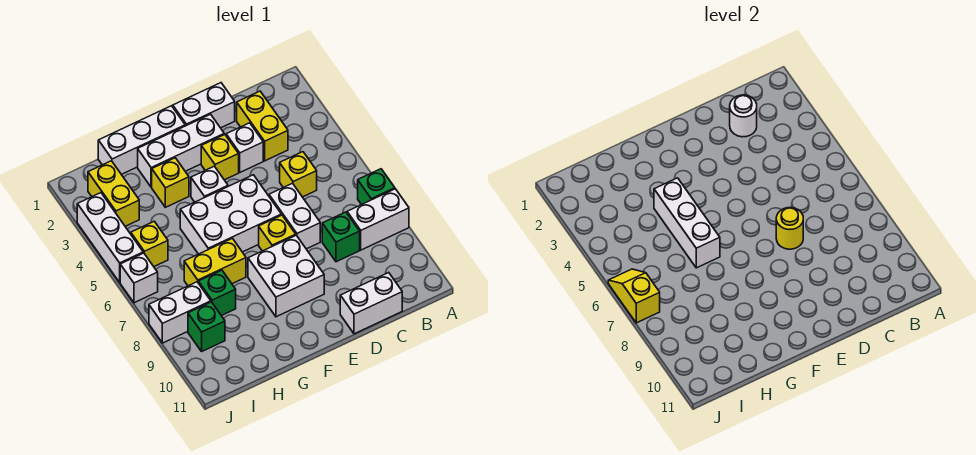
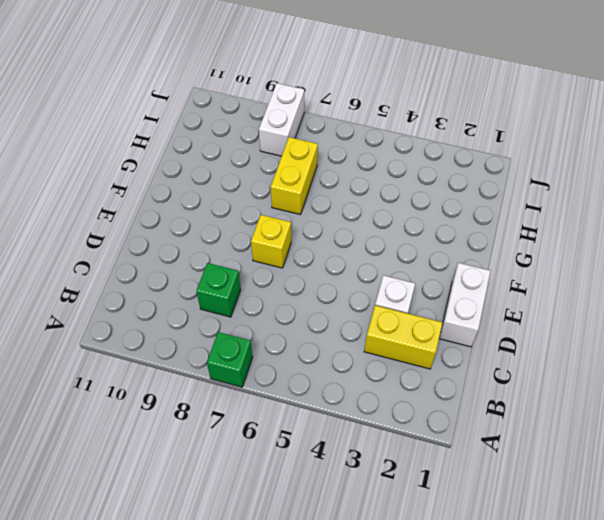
none -> white 1x2 brick [347,189,409,250]
none -> yellow 1x1 brick [280,152,317,197]
none -> white 1x2 brick [340,273,402,334]

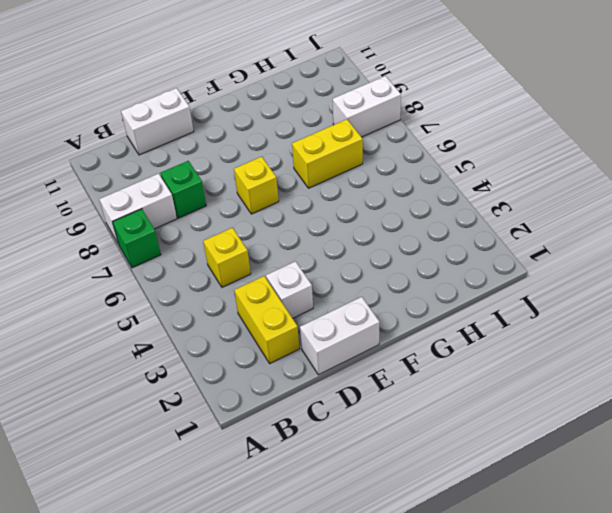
none -> white 1x2 brick [269,183,320,249]
none -> white 1x3 brick [138,114,224,187]
none -> yellow 1x1 brick [201,134,239,180]

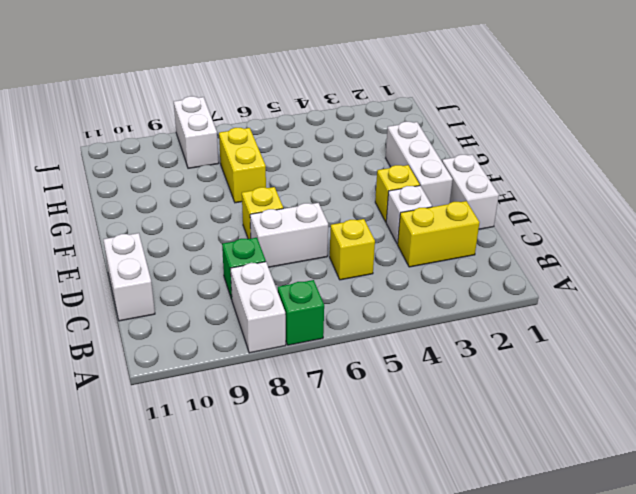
none -> white 2x3 brick [180,175,281,254]
none -> white 2x2 brick [248,235,324,317]
none -> white 1x3 brick [98,106,185,174]

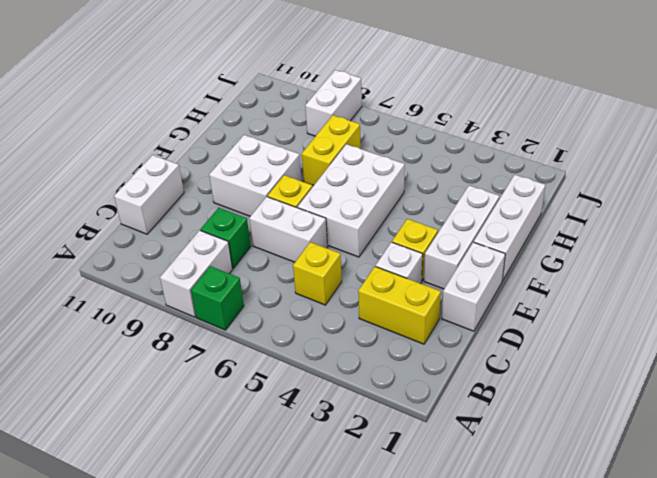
none -> white 1x1 brick [191,166,228,202]
none -> yellow 1x1 brick [152,158,189,207]
none -> green 1x1 brick [198,270,236,316]

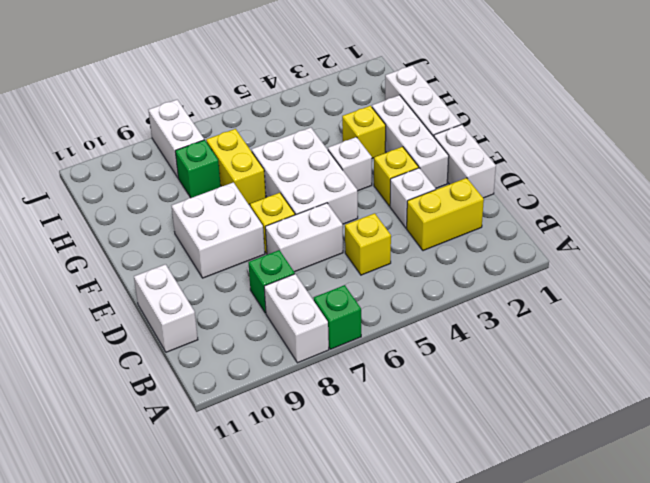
none -> yellow 1x2 brick [88,161,139,226]
none -> yellow 1x1 brick [131,221,168,266]
none -> green 1x1 brick [188,302,225,351]

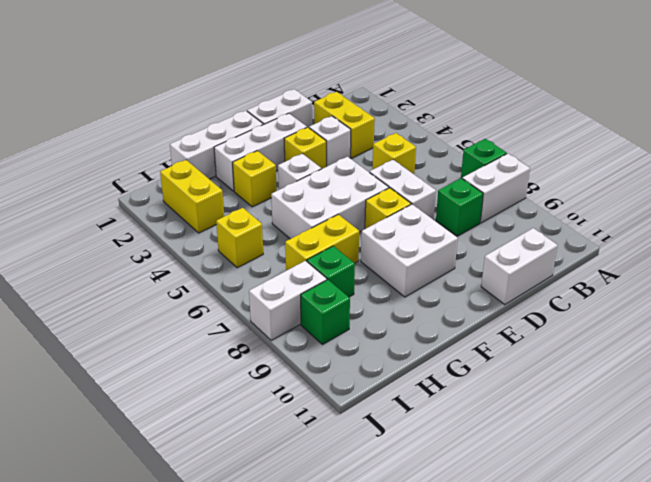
none -> white 1x3 brick [77,193,143,282]
none -> white 1x1 brick [120,253,158,303]
none -> white 1x1 round brick [730,95,757,137]

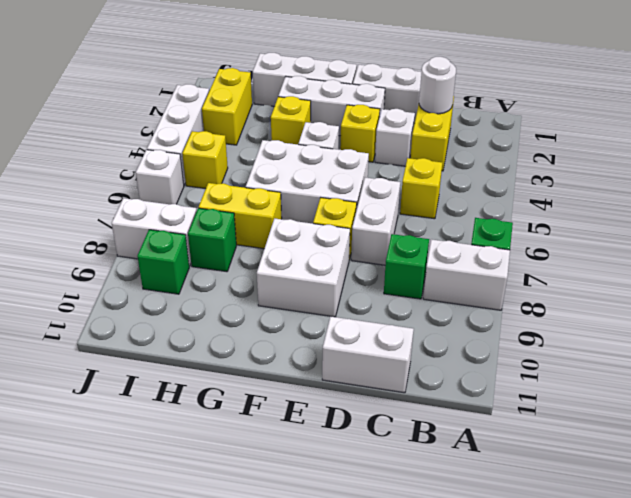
none -> yellow 1x1 round brick [776,208,803,249]
none -> white 1x3 brick [654,178,720,268]
none -> yellow 1x2 slope [608,269,660,323]

